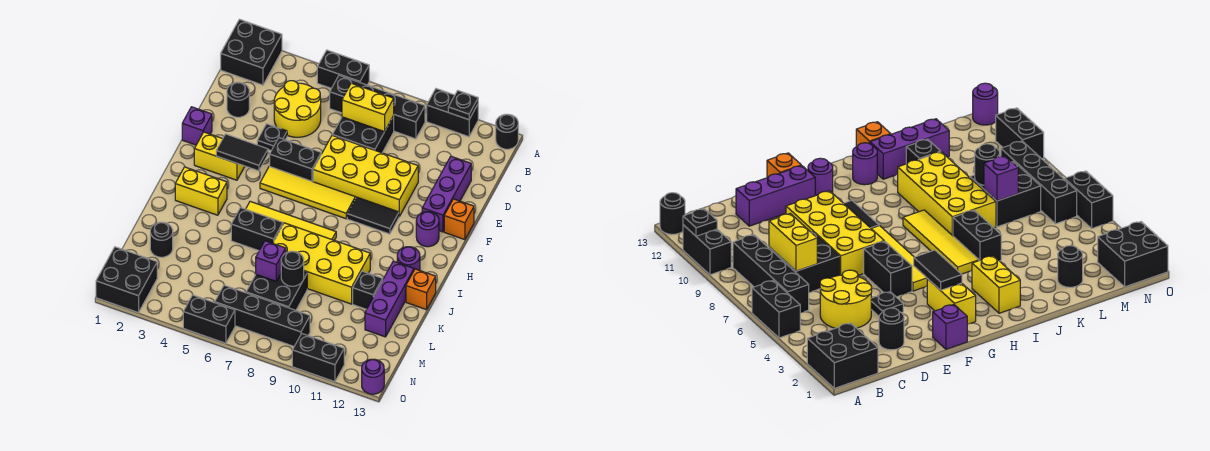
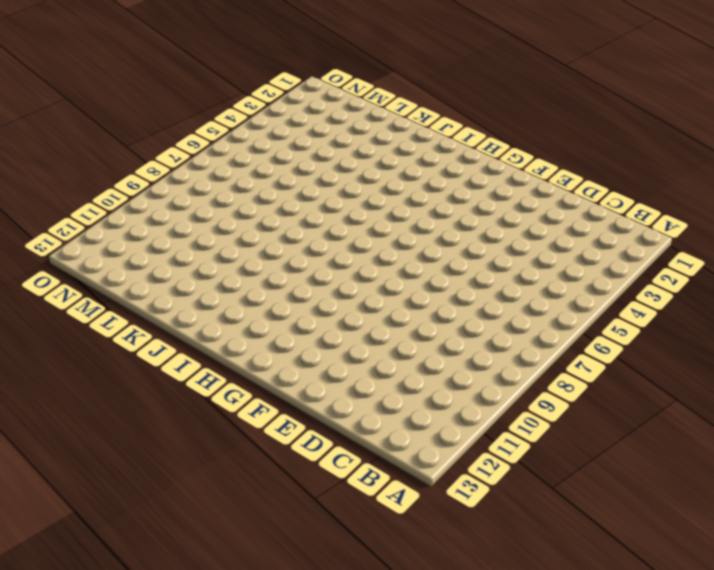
none -> black 2x2 brick [221,19,282,85]
none -> black 1x2 brick [317,50,369,88]
none -> black 1x2 brick [427,89,478,137]
none -> black 1x1 round brick [496,114,518,149]

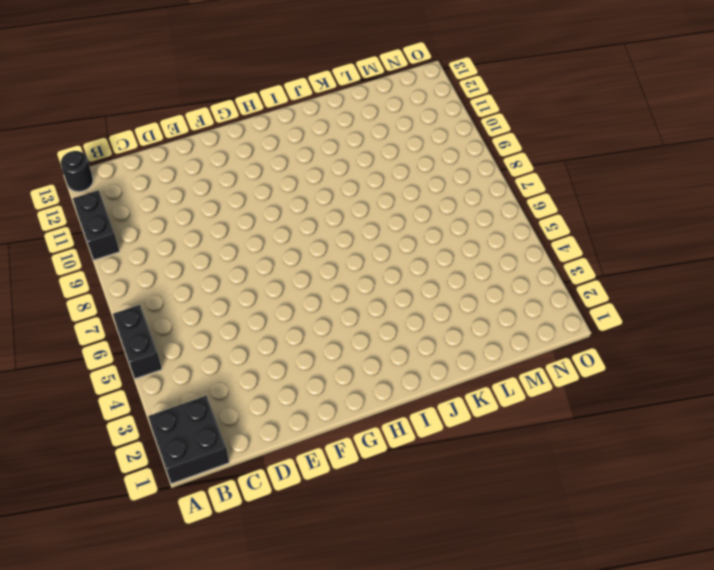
none -> black 1x4 brick [330,75,425,139]
none -> yellow 2x2 round brick [274,81,321,137]
none -> black 2x2 brick [332,116,394,153]
none -> black 1x1 round brick [227,82,249,117]

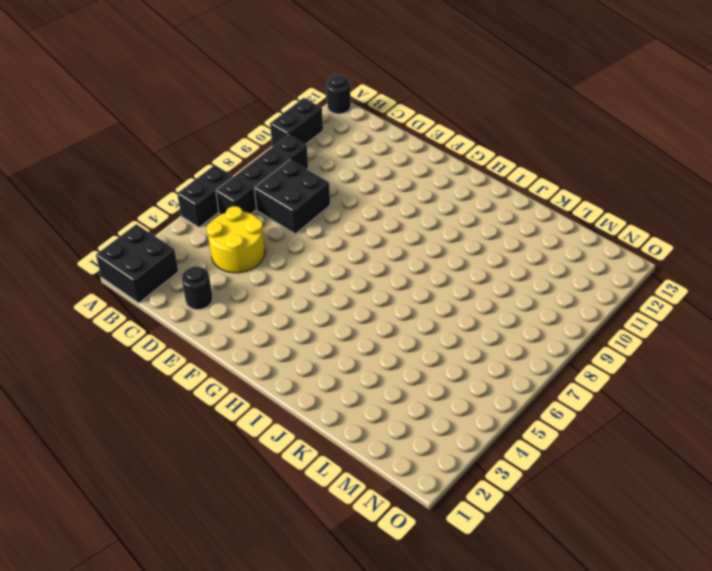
none -> purple 1x3 brick [422,156,471,232]
none -> black 1x1 plate [257,124,287,150]
none -> yellow 2x4 brick [313,135,418,216]
none -> purple 1x1 brick [182,107,212,145]

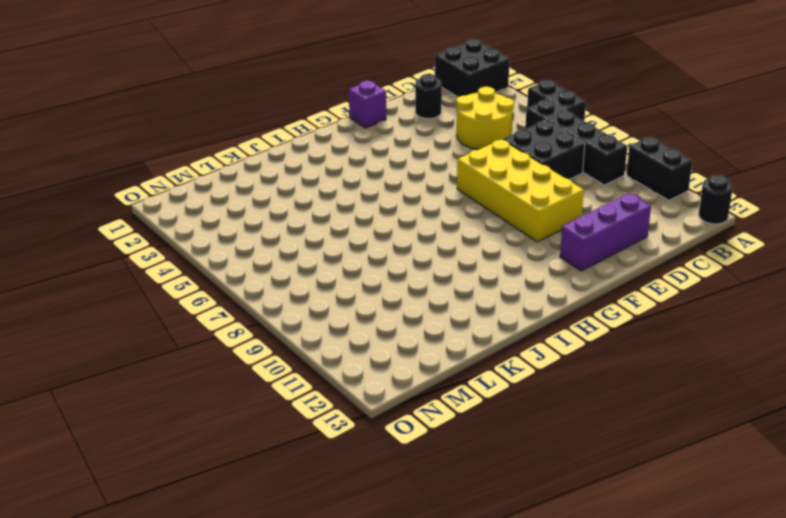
none -> black 1x1 plate [257,124,287,150]
none -> black 1x2 brick [270,138,321,182]
none -> orange 1x1 brick [444,199,474,240]
none -> yellow 1x2 brick [194,132,245,180]

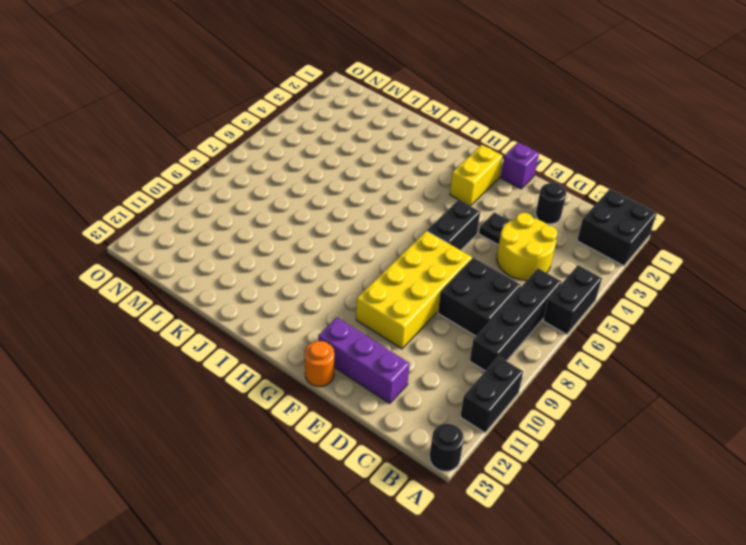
orange 1x1 round brick [304,341,334,387] -> orange 1x1 brick [444,199,474,240]
none -> yellow 1x4 tile [260,166,355,219]
none -> black 1x2 tile [347,197,399,234]
none -> purple 1x1 round brick [416,212,439,247]
none -> yellow 1x2 brick [175,167,227,215]

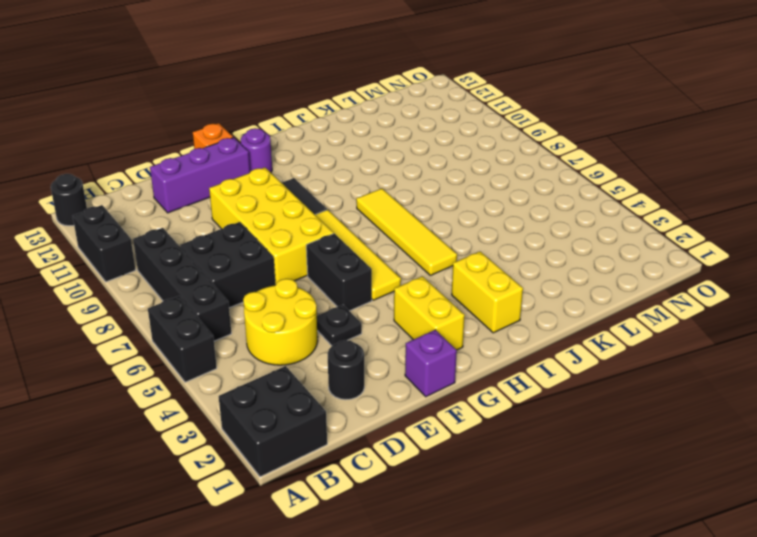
none -> purple 1x1 round brick [397,247,420,270]
none -> black 1x2 brick [231,207,283,251]
none -> yellow 2x4 brick [273,223,370,304]
none -> purple 1x3 brick [365,261,414,337]

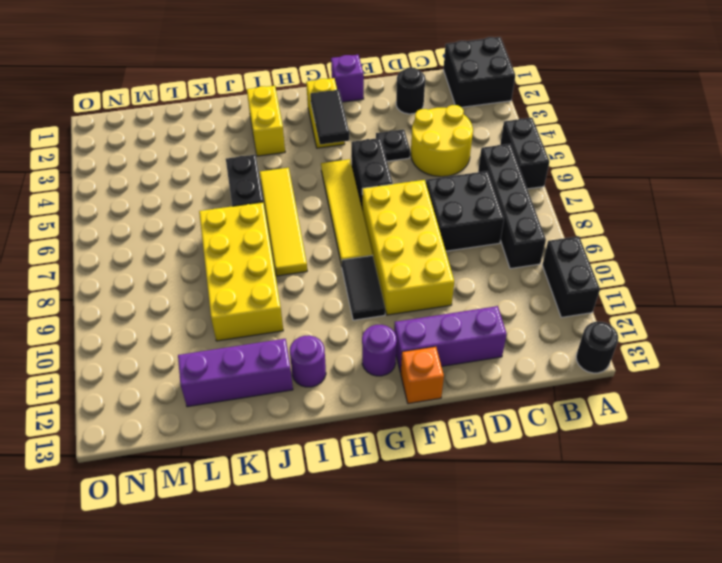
none -> orange 1x1 brick [406,269,436,310]
none -> black 1x1 brick [353,271,383,309]
none -> black 1x1 round brick [150,222,173,257]
none -> black 2x2 brick [246,272,307,310]

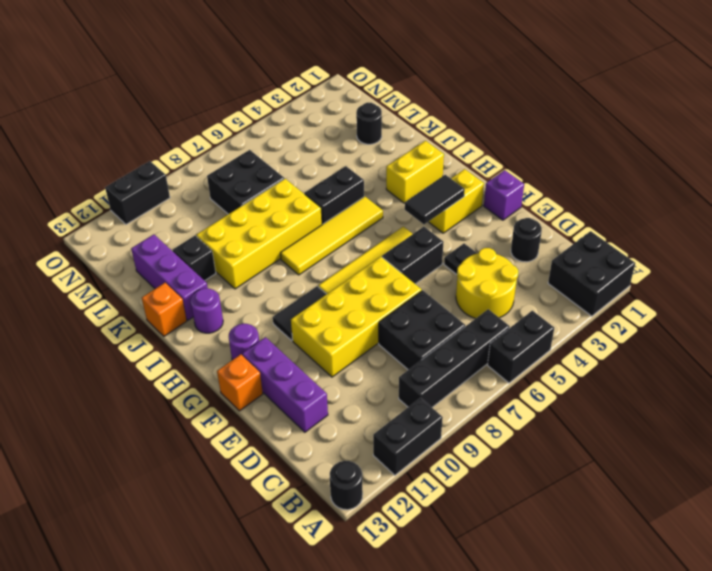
none -> black 2x2 brick [96,247,157,313]
none -> black 1x4 brick [215,285,310,346]
none -> black 1x2 brick [183,295,235,343]
none -> purple 1x1 round brick [362,359,384,394]

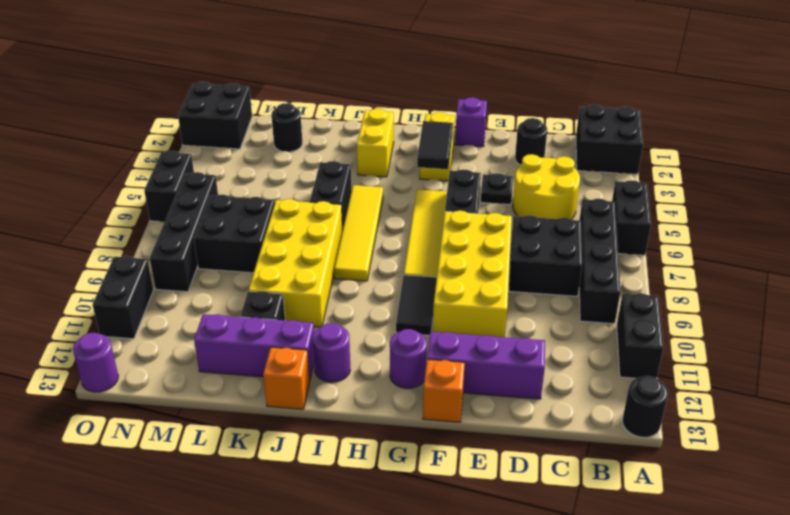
none -> black 1x1 plate [448,91,478,120]
none -> yellow 1x2 brick [342,83,394,132]
none -> purple 1x1 brick [256,241,286,281]
none -> black 1x1 round brick [281,251,304,286]

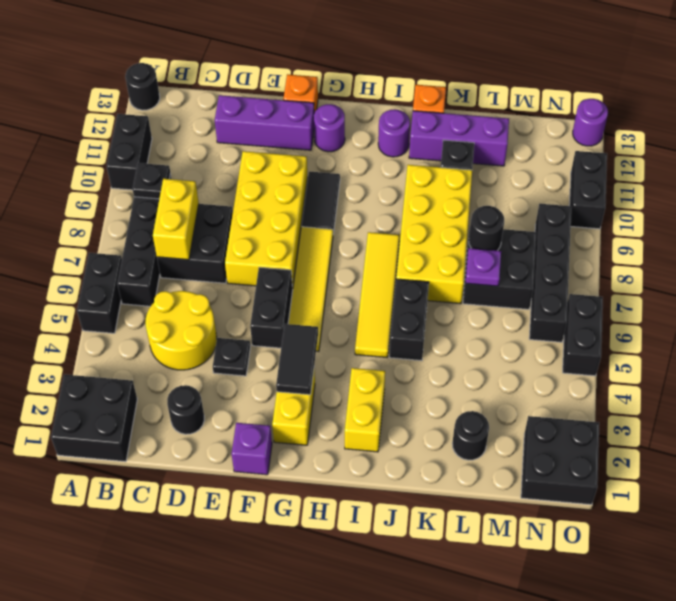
black 1x1 plate [133,163,170,199] -> black 1x1 plate moved to [448,91,478,120]
purple 1x1 plate [465,248,501,286] -> purple 1x1 brick [256,241,286,281]

